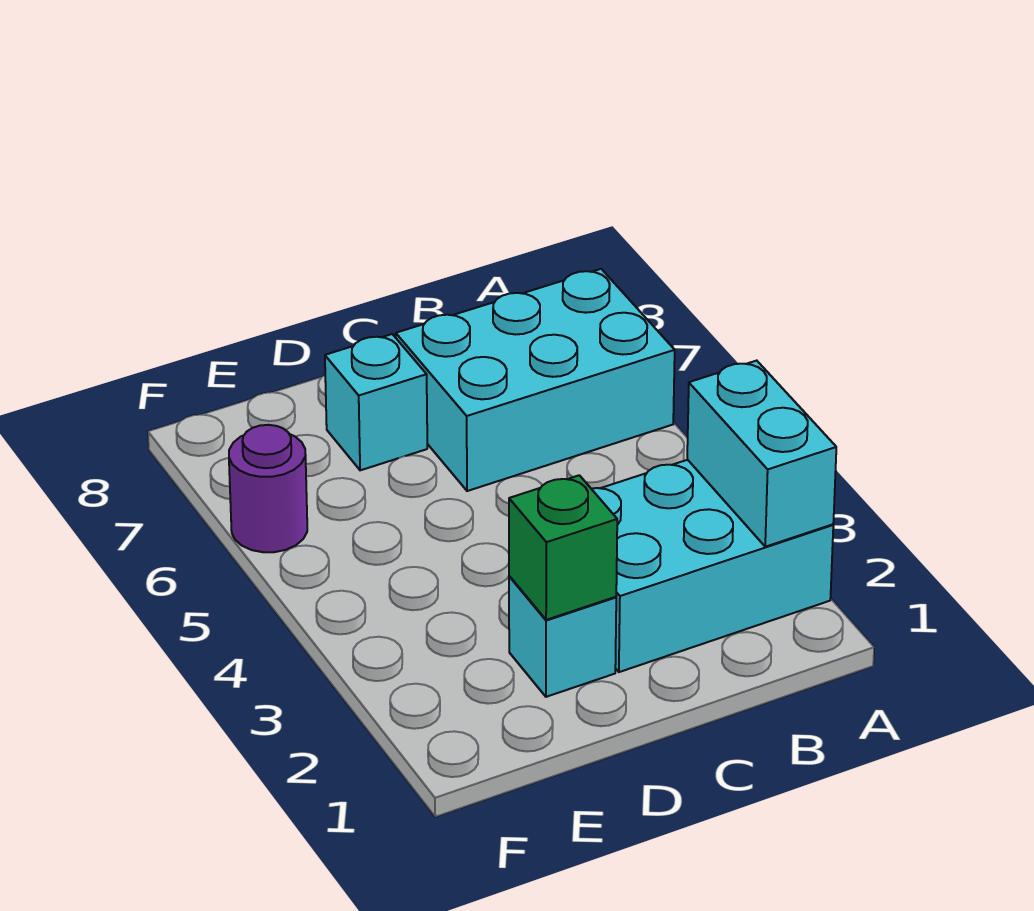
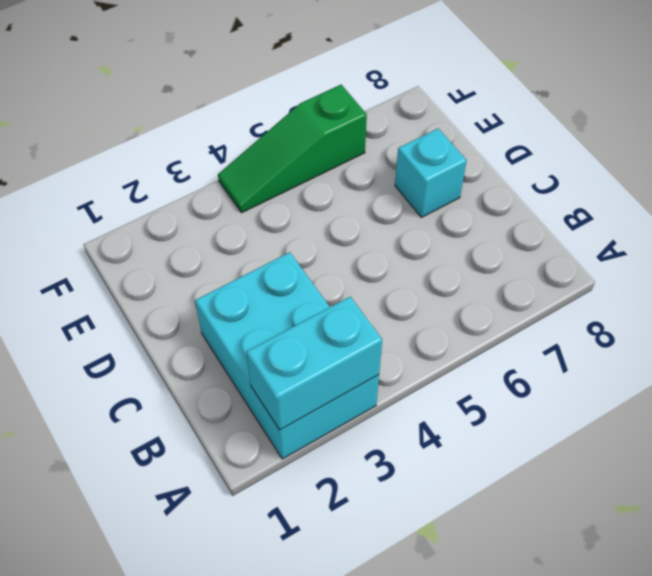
green 1x3 slope [218,85,367,213] -> purple 1x1 round brick [229,425,307,552]
none -> cyan 2x3 brick [396,269,675,491]
none -> cyan 1x1 brick [509,576,616,697]

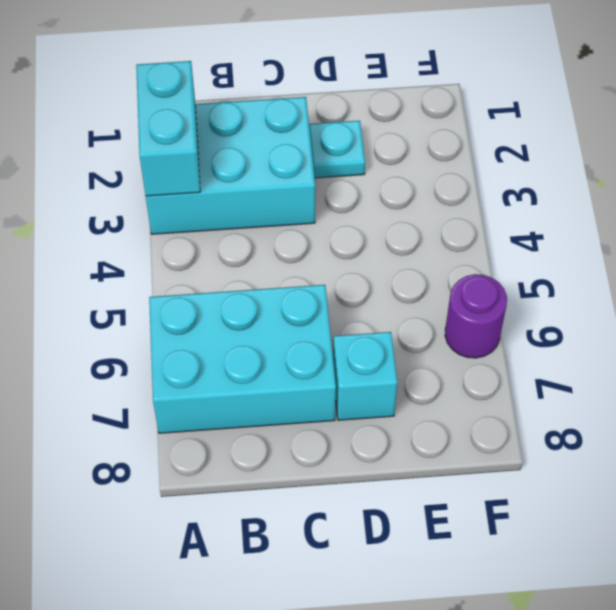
cyan 1x1 plate [309,121,365,178] -> cyan 1x1 brick [509,576,616,697]
none -> green 1x1 brick [509,475,617,620]

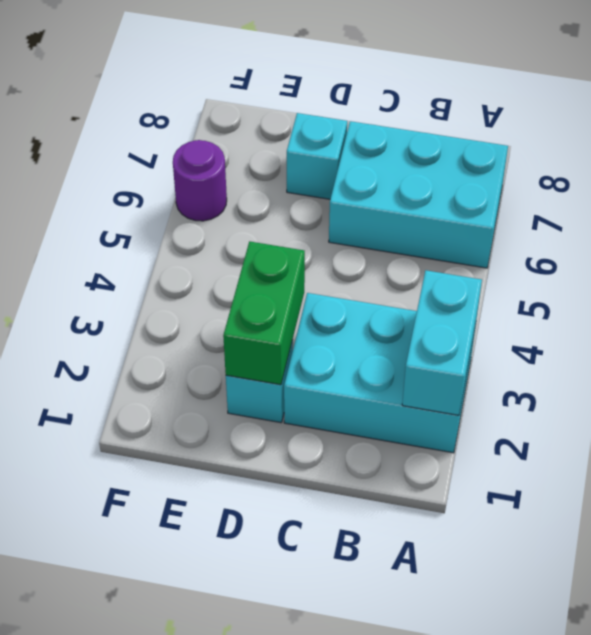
green 1x2 brick [223,241,305,385] -> green 1x1 brick [509,475,617,620]

